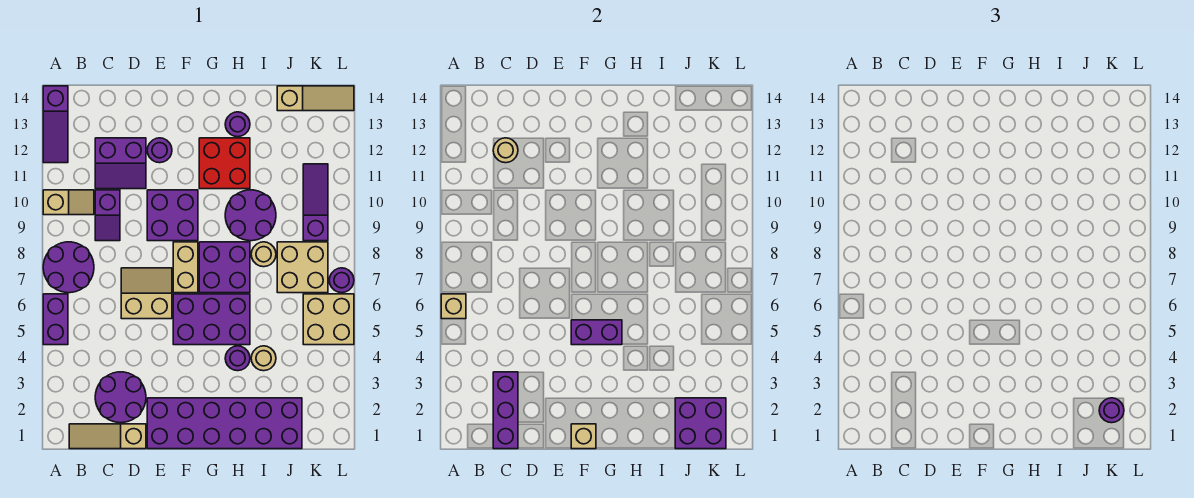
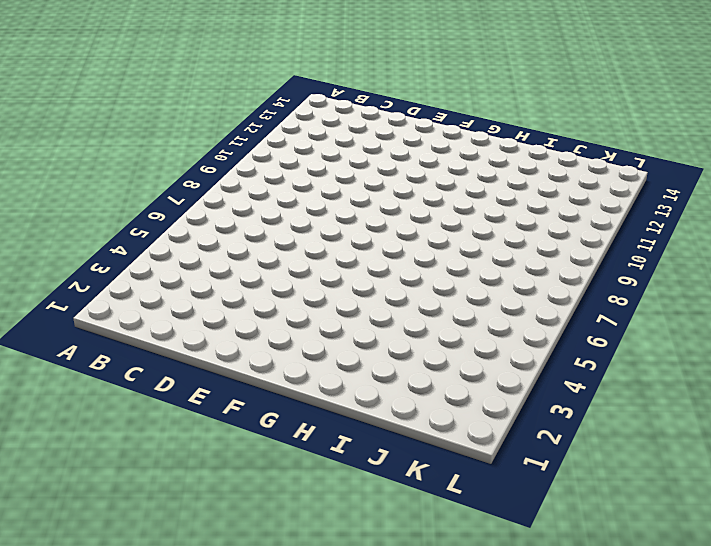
none -> purple 1x2 brick [43,294,68,345]
none -> purple 2x2 round brick [43,242,94,293]
none -> tan 1x2 slope [43,190,94,215]
none -> purple 1x3 slope [43,86,68,163]

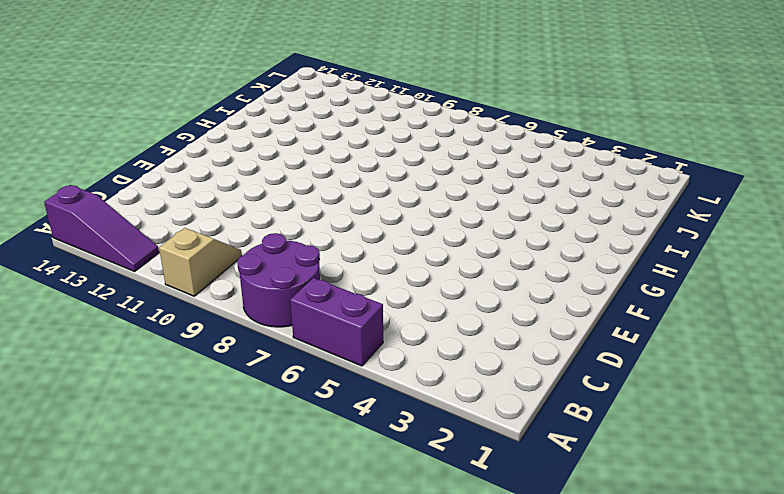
none -> tan 1x3 slope [69,424,146,449]
none -> purple 2x2 round brick [95,372,146,423]
none -> purple 1x2 slope [95,190,120,241]
none -> purple 2x2 slope [95,138,146,189]

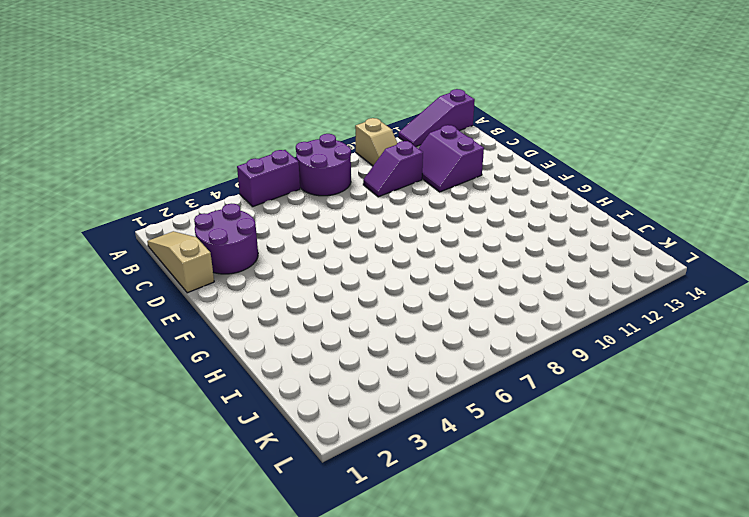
none -> tan 2x2 slope [121,268,172,319]
none -> purple 2x6 brick [147,398,302,449]
none -> purple 2x2 brick [147,190,198,241]
none -> purple 1x1 round brick [147,138,172,163]

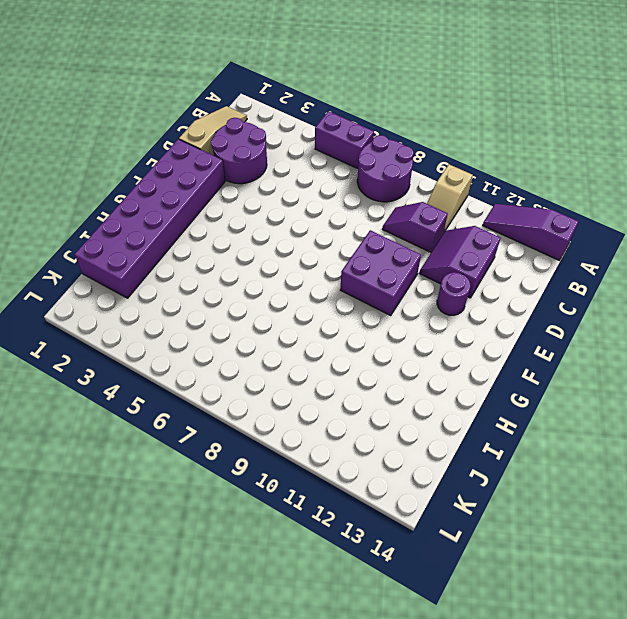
none -> tan 2x2 slope [121,268,172,319]
none -> purple 2x3 brick [173,294,250,345]
none -> tan 1x2 brick [173,242,198,293]
none -> purple 2x2 brick [199,242,250,293]

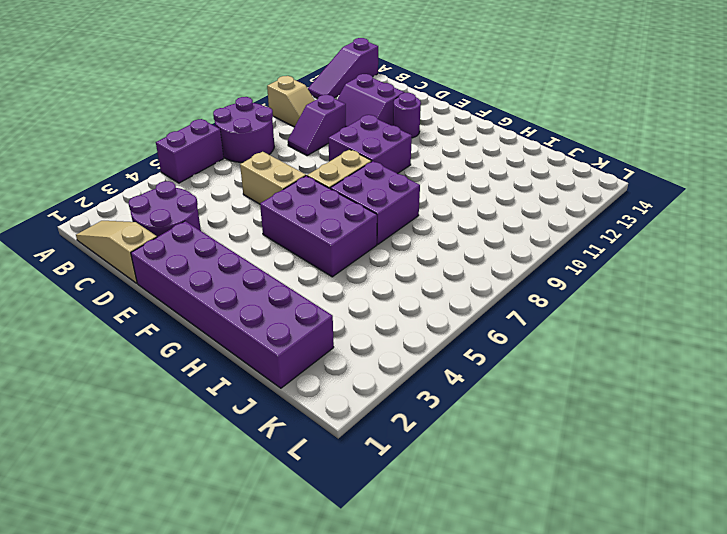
none -> red 2x2 brick [199,138,250,189]
none -> purple 1x1 round brick [225,346,250,371]
none -> purple 2x2 round brick [225,190,276,241]
none -> purple 1x1 round brick [225,112,250,137]

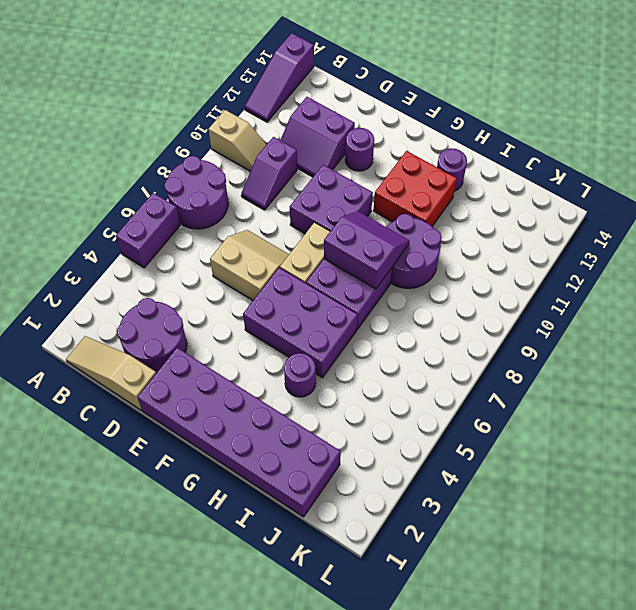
purple 2x2 slope [324,211,409,289] -> none
none -> tan 1x1 round brick [251,346,276,371]
none -> tan 1x1 round brick [251,242,276,267]
none -> tan 2x2 brick [277,242,328,293]
none -> tan 1x3 slope [277,86,354,111]

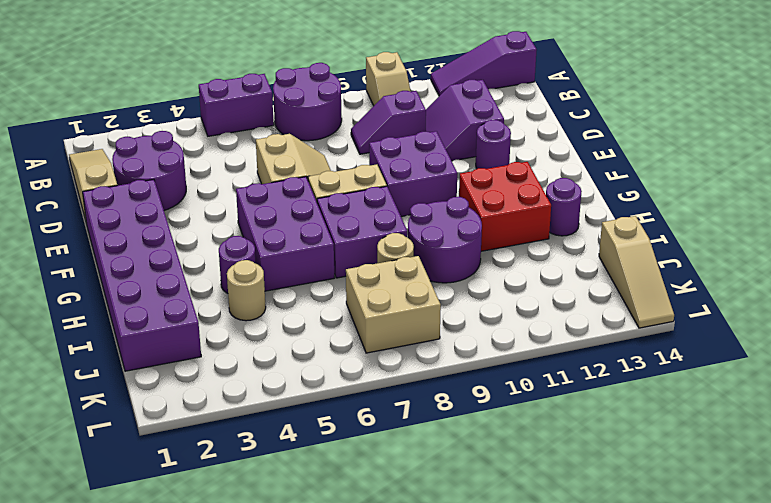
none -> tan 2x2 brick [303,294,354,345]
none -> purple 1x3 slope [303,164,328,241]
none -> purple 1x1 round brick [329,268,354,293]
none -> tan 1x1 brick [441,294,466,319]

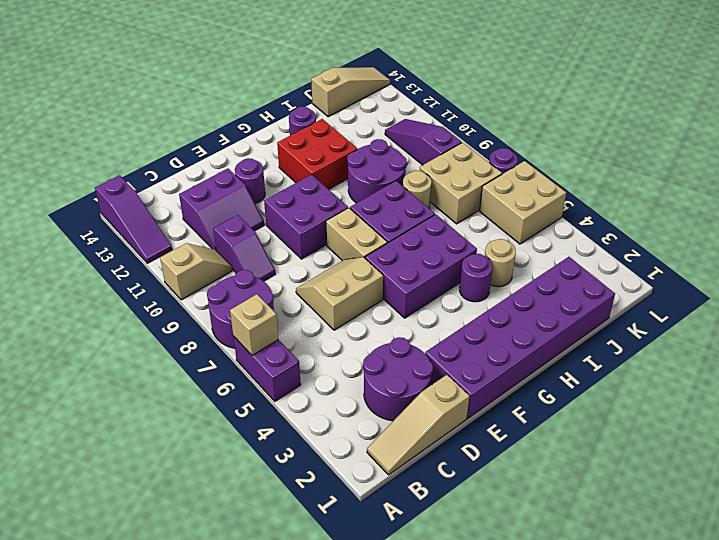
none -> purple 1x3 brick [493,372,518,449]
none -> tan 1x1 round brick [493,138,518,163]
none -> tan 1x1 brick [571,424,596,449]
none -> purple 1x2 brick [571,320,622,345]

